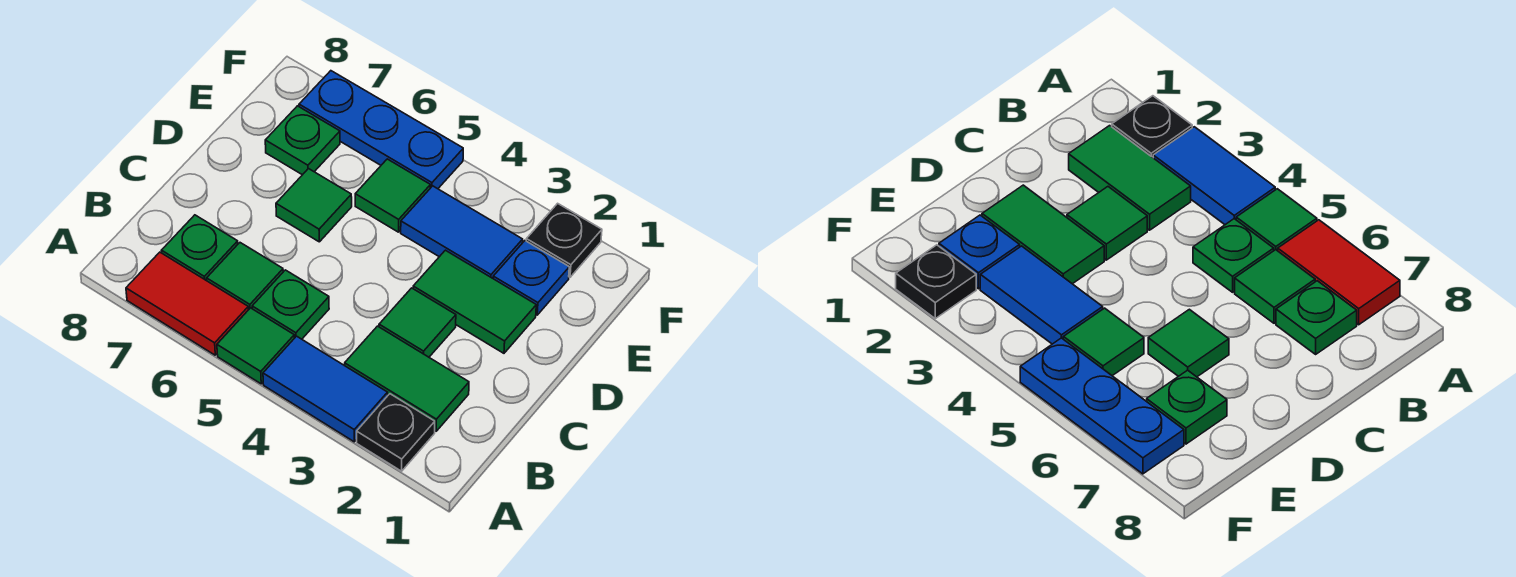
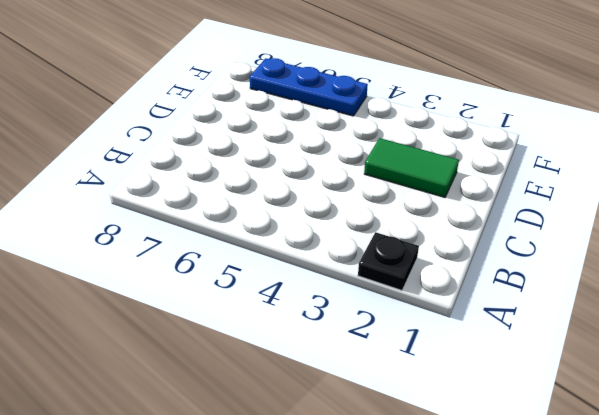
none -> blue 1x2 tile [263,336,388,442]
none -> green 1x1 tile [217,308,294,384]
none -> red 1x2 tile [126,252,248,355]

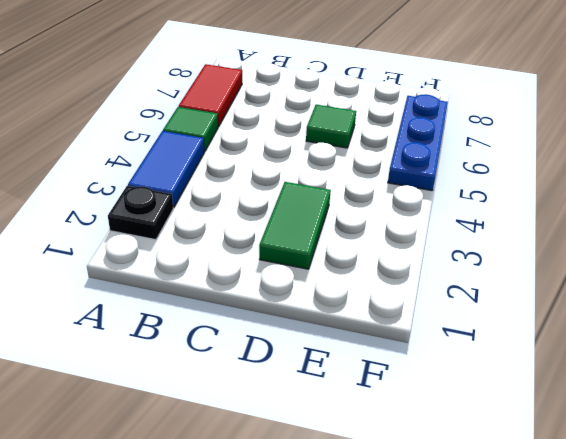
none -> green 1x2 tile [345,326,469,431]
none -> green 1x1 plate [252,270,329,339]
none -> green 1x1 tile [207,243,283,310]

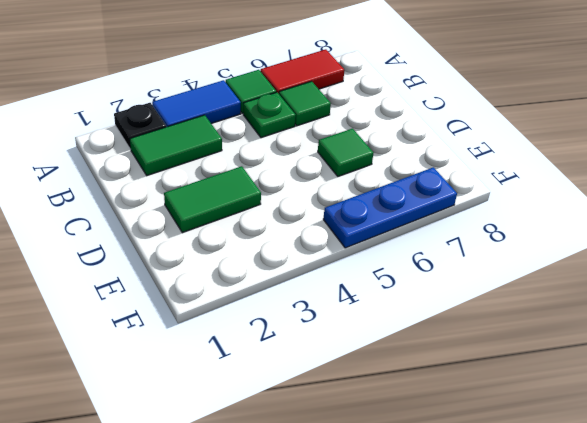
none -> green 1x1 plate [162,215,238,281]
none -> green 1x1 tile [379,288,456,357]
none -> blue 1x1 plate [493,241,569,315]

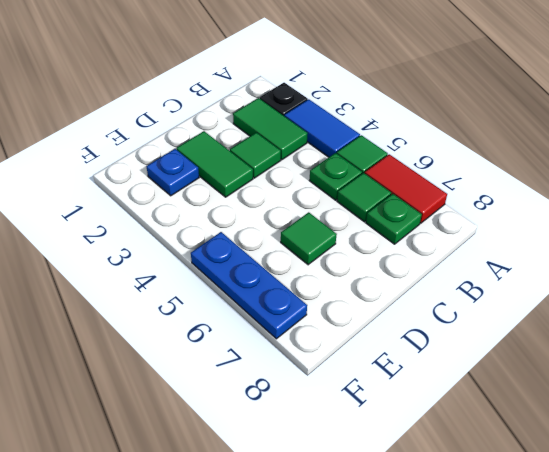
none -> blue 1x2 tile [401,186,523,278]
none -> green 1x1 tile [355,159,430,232]
none -> green 1x1 plate [265,106,340,175]

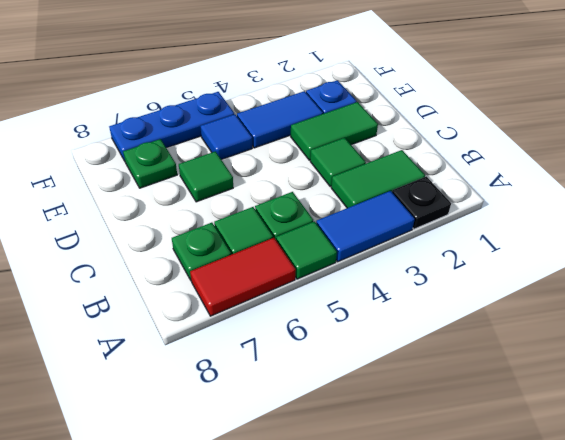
blue 1x1 tile [200,114,252,160] -> green 1x1 tile [355,159,430,232]
none -> black 1x1 plate [526,203,602,277]

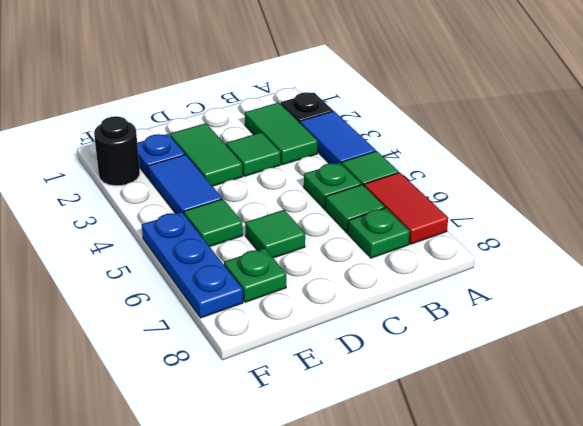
black 1x1 round brick [94,116,140,186] -> black 1x1 plate [526,203,602,277]

